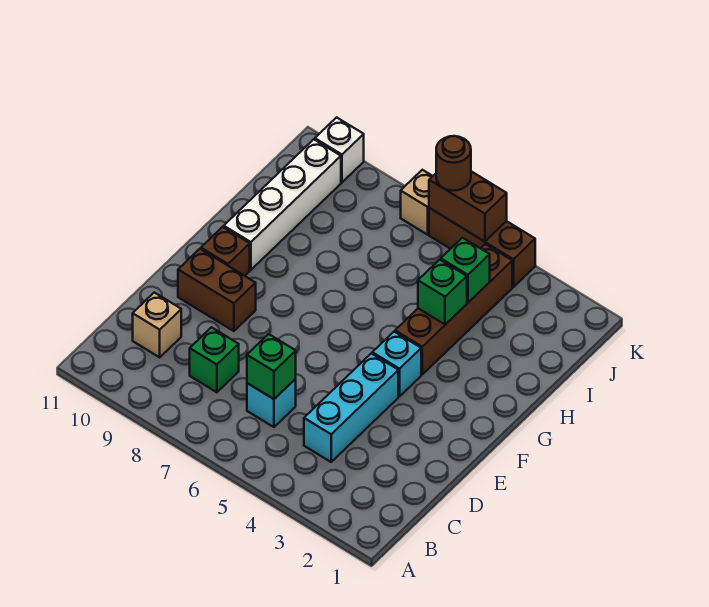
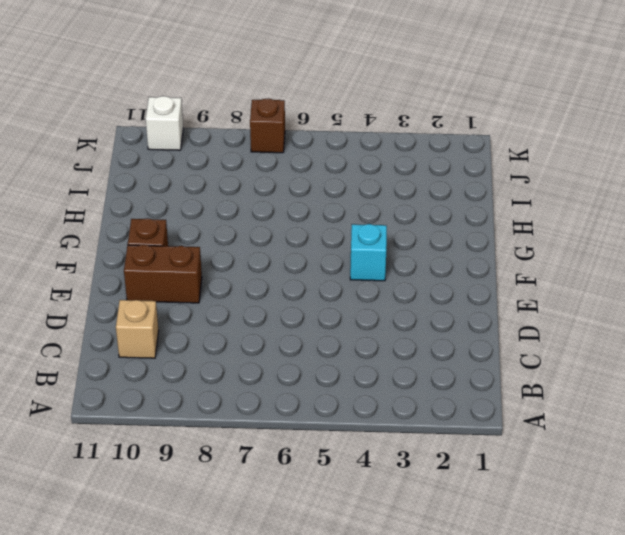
brown 1x1 brick [250,98,285,153] -> tan 1x1 brick [401,170,432,235]
none -> cyan 1x3 brick [304,353,398,462]
none -> cyan 1x1 brick [247,379,296,427]
none -> green 1x1 brick [190,327,239,392]

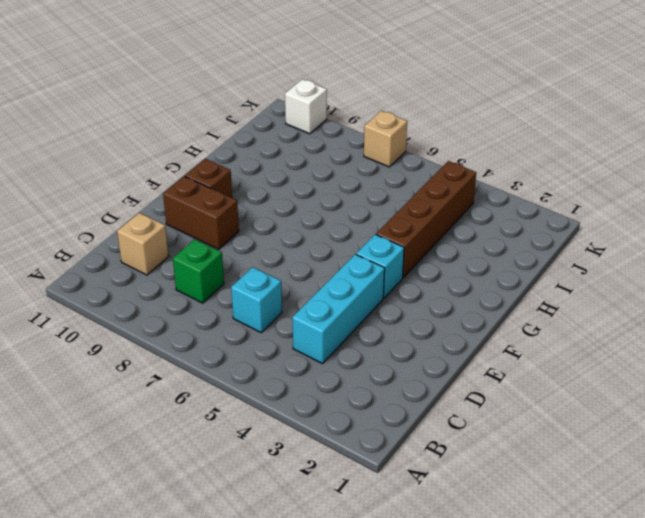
none -> white 1x4 brick [224,139,341,270]
none -> brown 1x3 brick [429,208,535,287]
none -> green 1x1 brick [247,334,296,399]

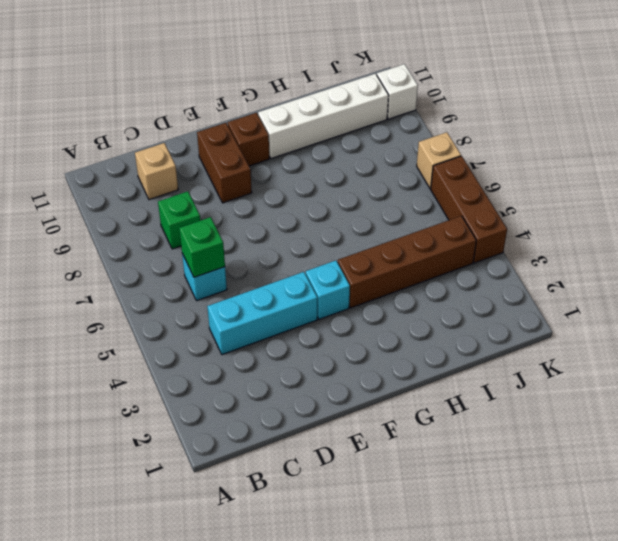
none -> green 1x1 brick [418,260,467,324]
none -> green 1x1 brick [441,238,490,303]
none -> brown 1x2 brick [429,171,507,242]

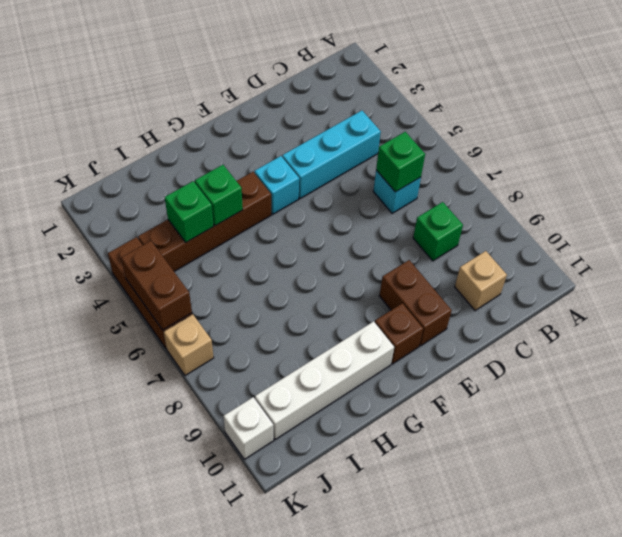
none -> brown 1x1 round brick [436,136,471,191]

